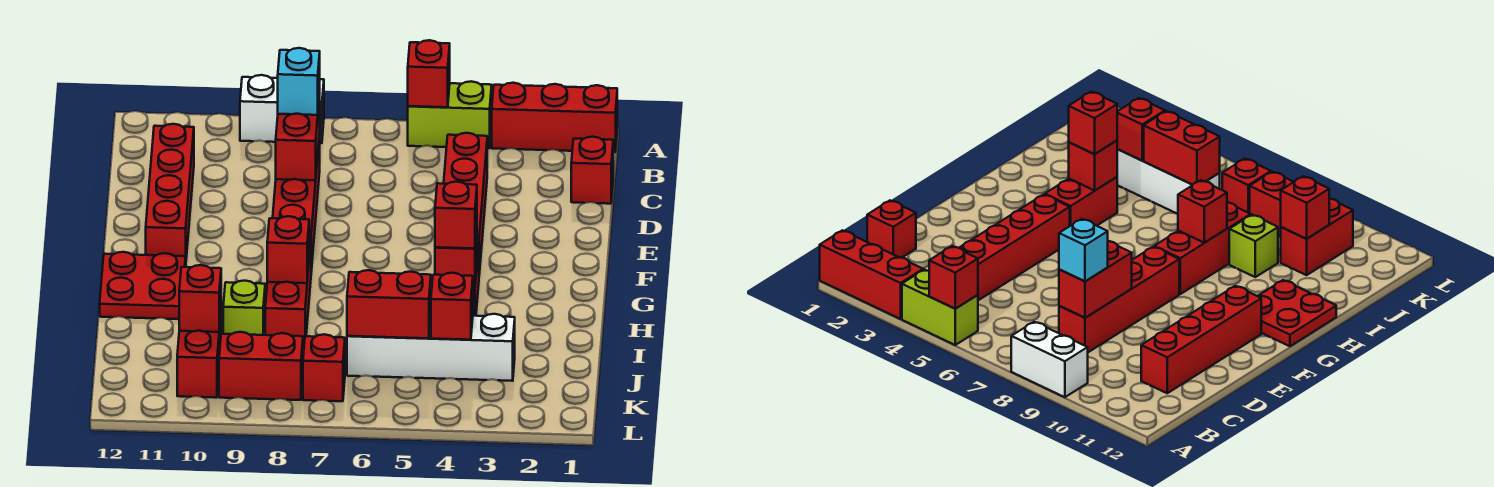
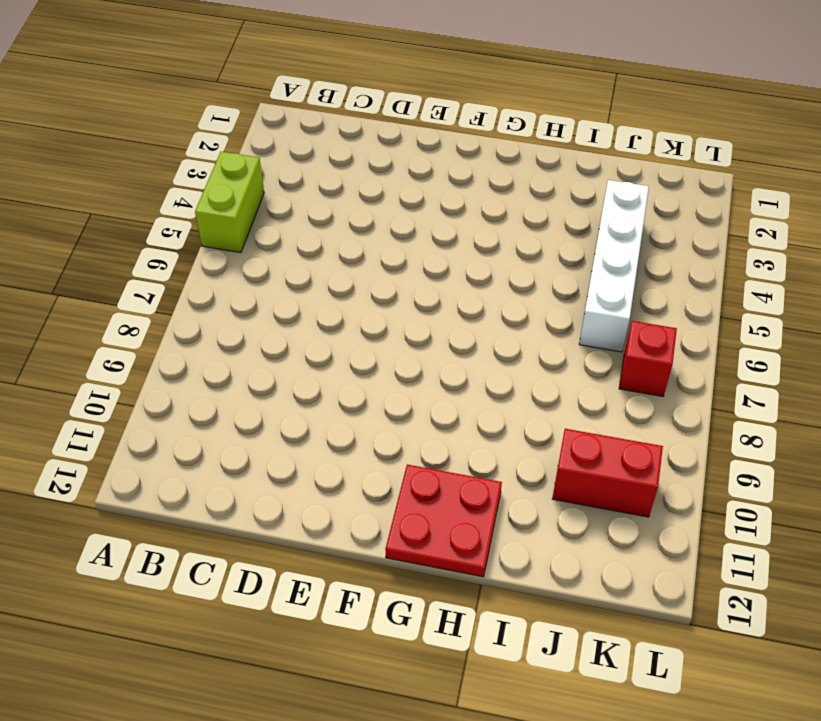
none -> red 1x3 brick [492,83,617,152]
none -> white 1x2 brick [240,75,324,143]
none -> red 1x1 brick [571,137,613,204]

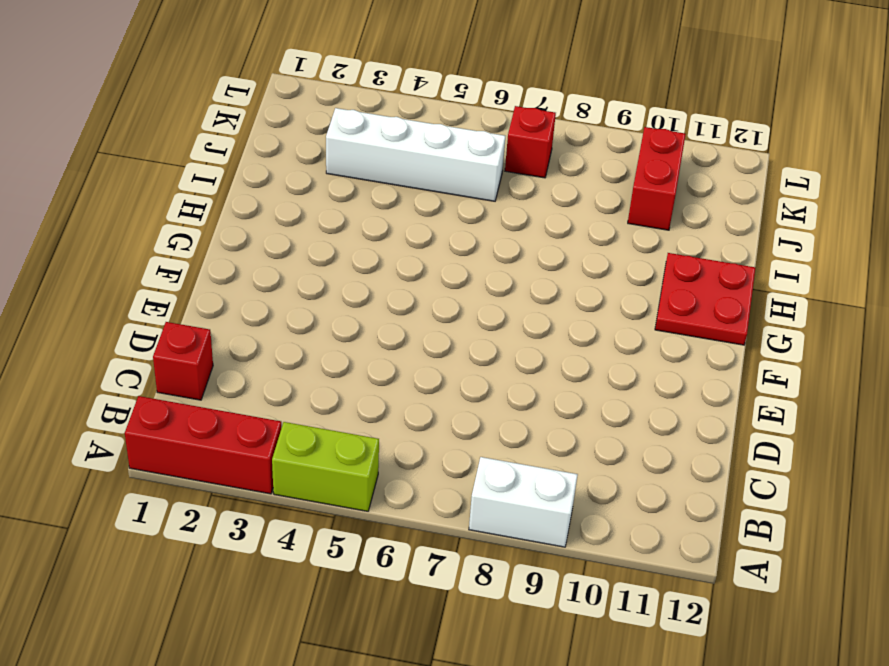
none -> red 1x4 brick [444,133,487,273]
none -> red 1x4 brick [273,134,320,271]
none -> red 1x4 brick [146,124,194,257]

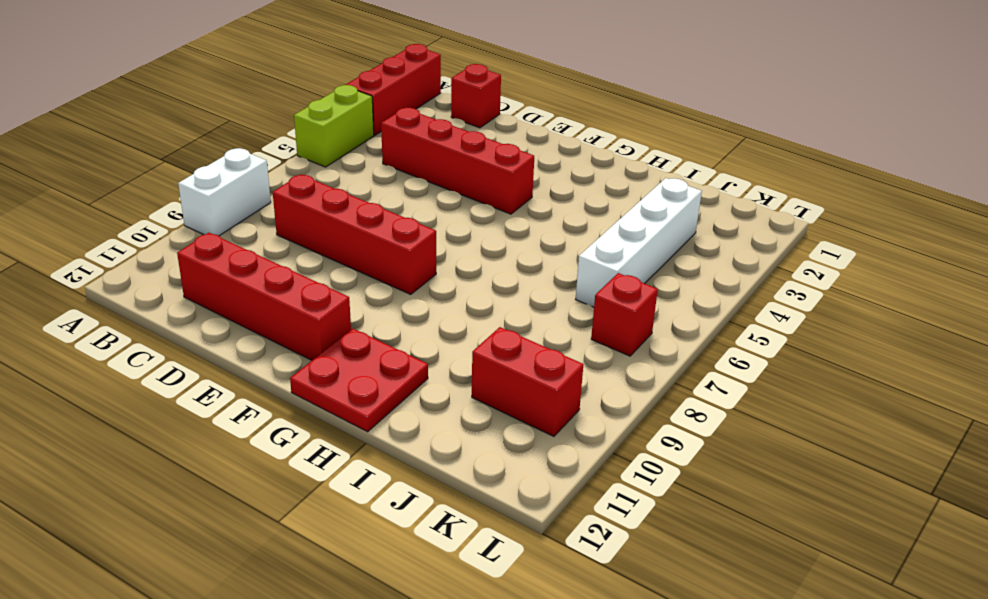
none -> red 1x2 brick [1045,177,1117,226]
none -> red 1x3 brick [265,233,311,349]
none -> lime 1x1 brick [223,281,265,335]

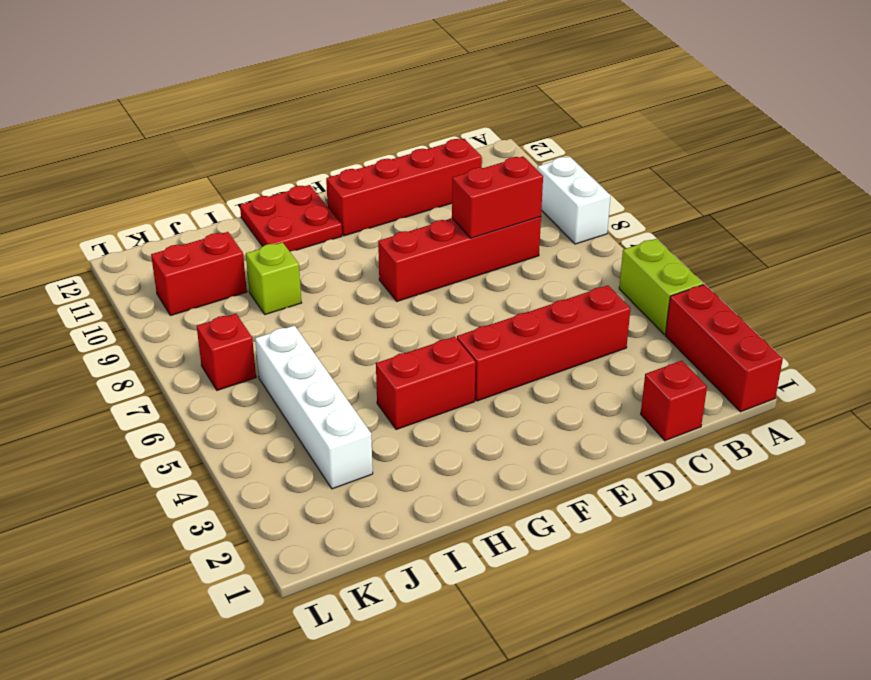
none -> red 1x3 brick [265,233,311,349]
none -> red 1x2 brick [219,332,303,400]
none -> red 1x1 brick [408,40,450,107]

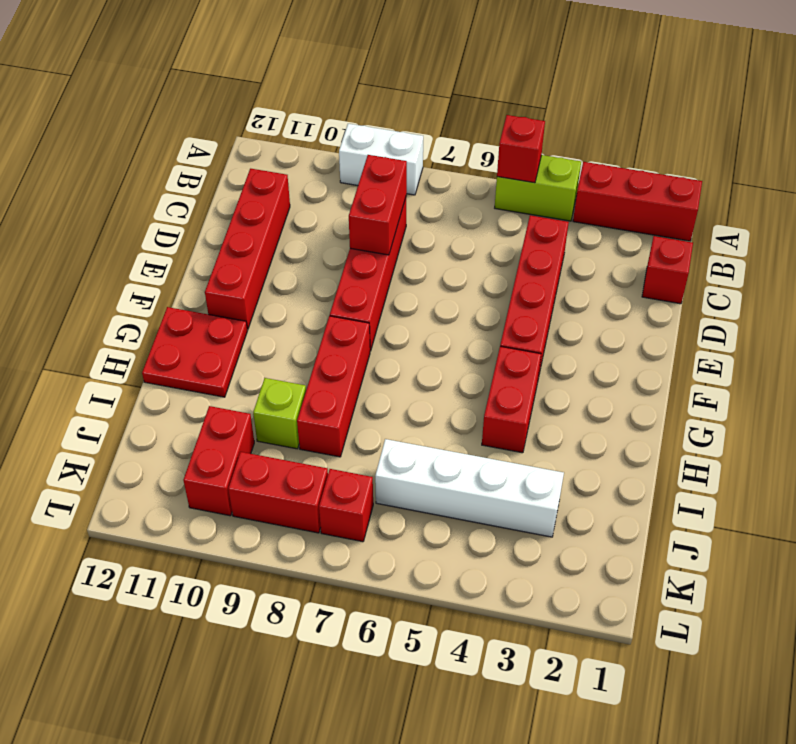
none -> red 1x1 brick [435,231,477,288]
none -> red 1x1 brick [267,216,309,283]
none -> red 1x1 brick [431,273,473,340]

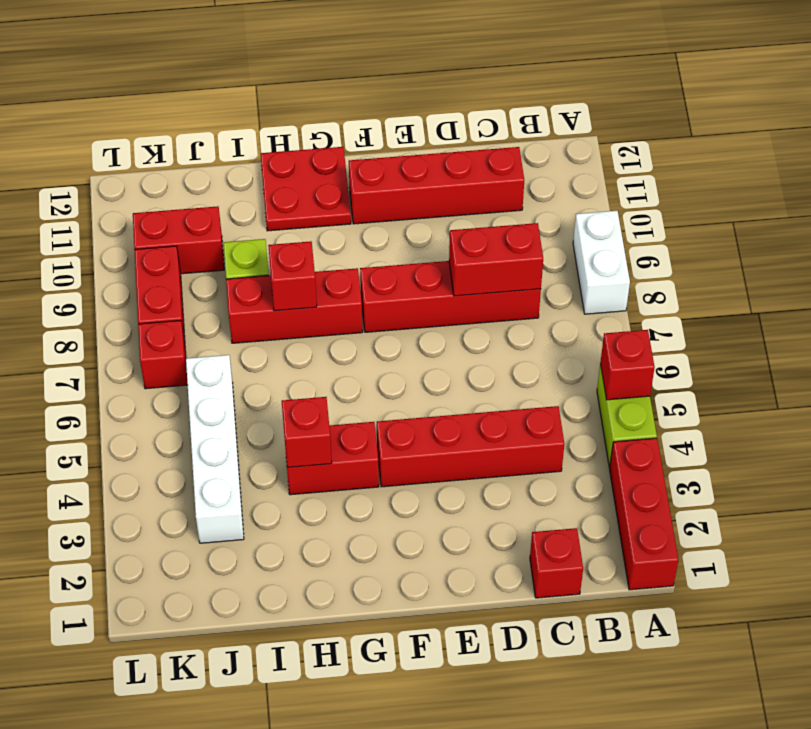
none -> red 1x1 brick [431,273,473,340]
none -> red 1x2 brick [347,270,431,338]
none -> red 1x1 brick [179,265,221,332]

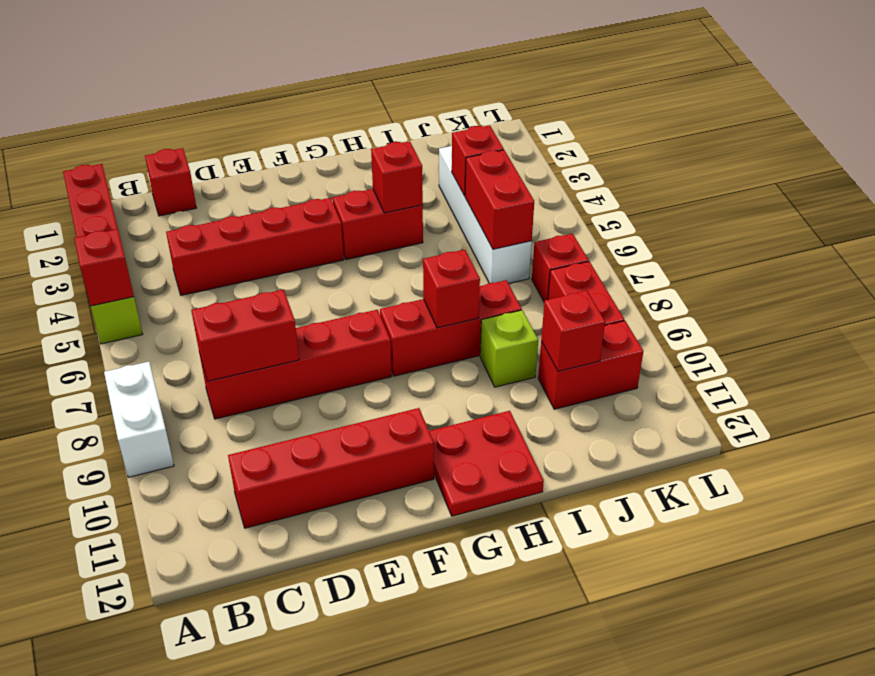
none -> cyan 1x1 brick [278,48,320,115]
none -> red 1x1 brick [435,182,477,249]

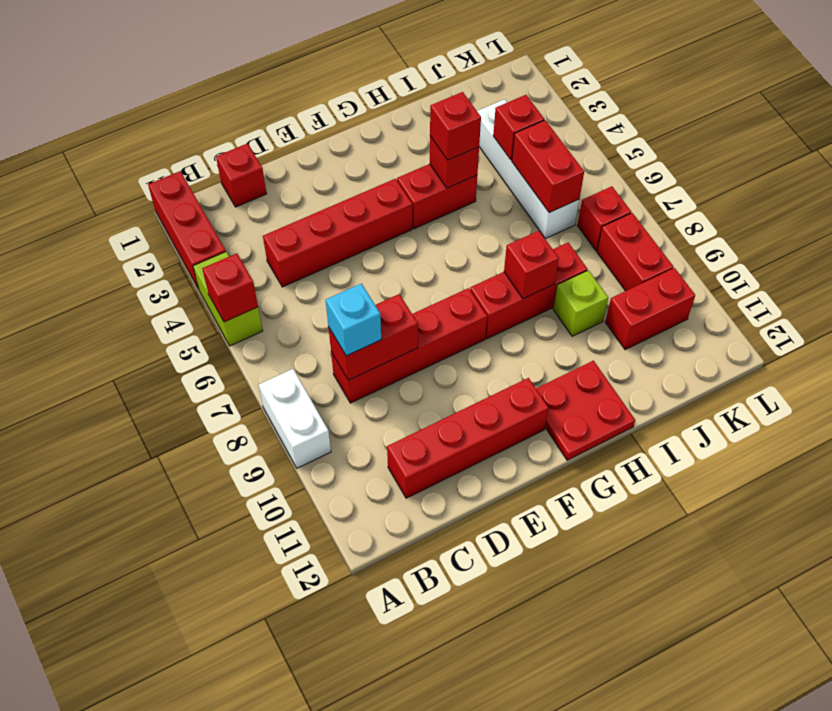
none -> red 1x1 brick [179,265,221,332]

